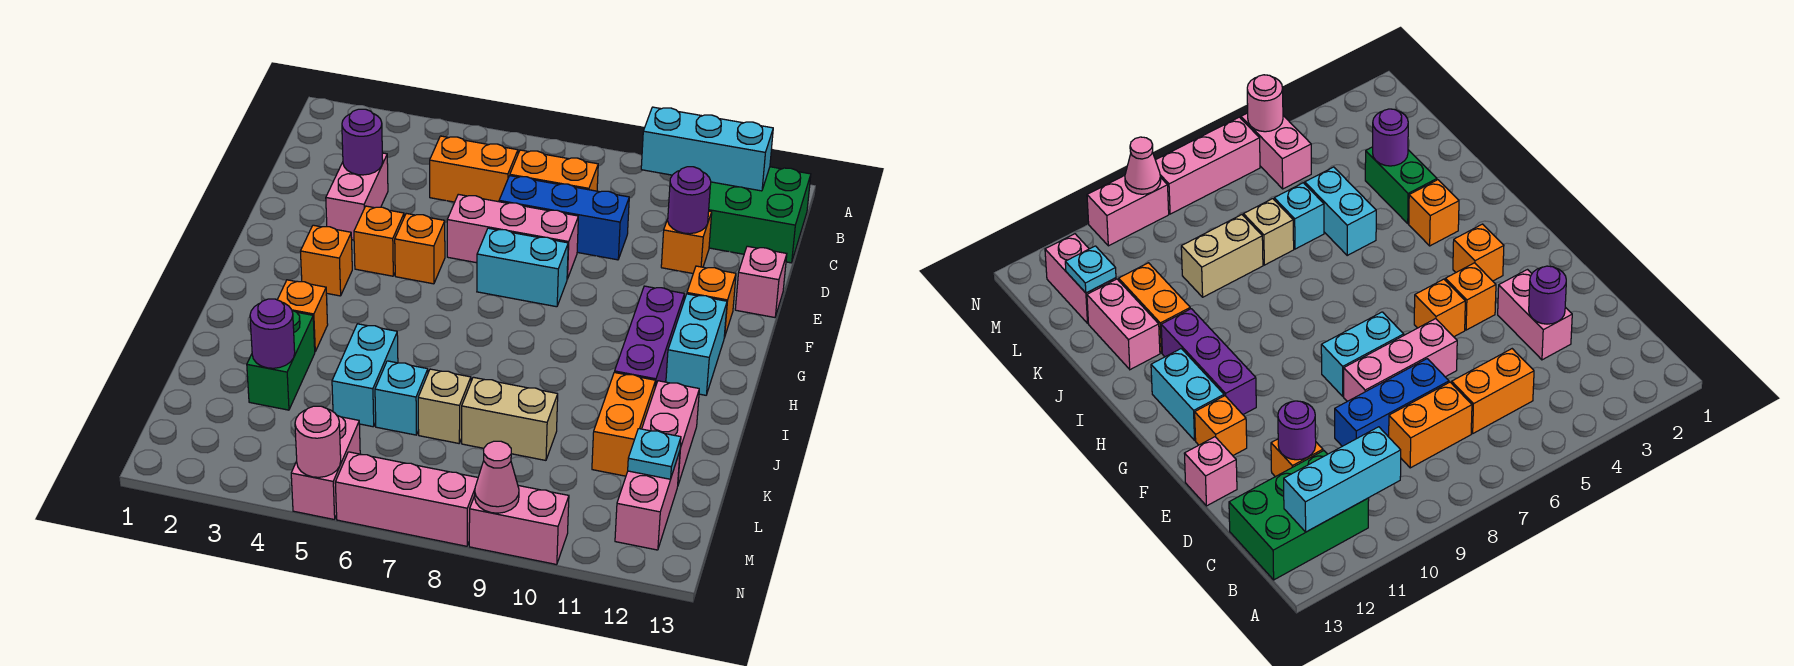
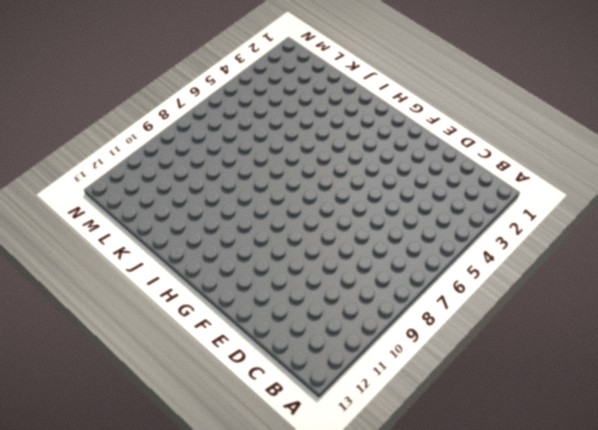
none -> green 2x3 brick [709,167,811,263]
none -> orange 1x2 brick [430,136,518,202]
none -> orange 1x2 brick [510,150,598,191]
none -> pink 1x2 brick [326,153,388,240]

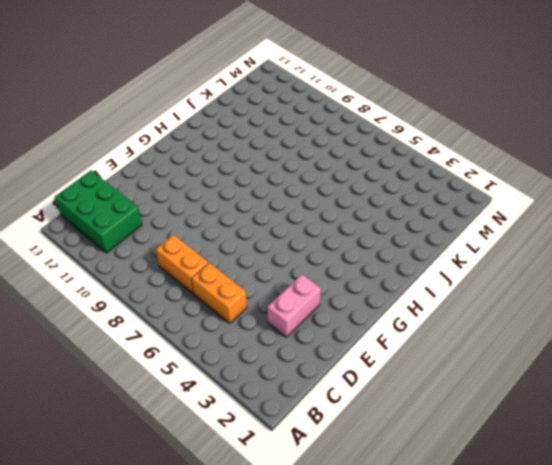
none -> blue 1x3 brick [499,176,629,260]
none -> orange 1x1 brick [661,211,712,273]
none -> pink 1x3 brick [447,194,578,279]
none -> pink 1x1 brick [735,246,787,317]

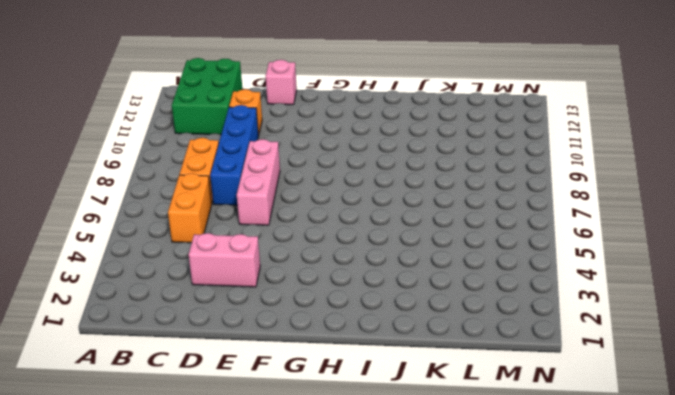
blue 1x4 brick [210,105,259,205] -> blue 1x3 brick [499,176,629,260]
none -> orange 1x1 brick [354,206,404,276]
none -> orange 1x1 brick [395,213,445,284]
none -> cyan 1x2 brick [477,228,568,307]
none -> orange 1x1 brick [687,266,736,338]

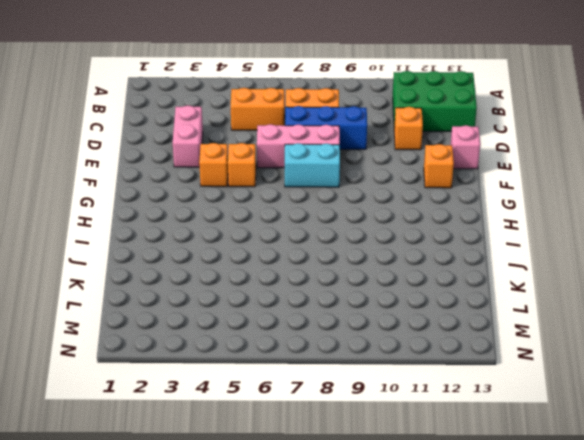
none -> orange 1x1 brick [300,225,352,296]
none -> purple 1x3 brick [615,286,684,387]
none -> cyan 1x2 brick [666,294,727,395]
none -> orange 1x1 brick [277,280,328,351]

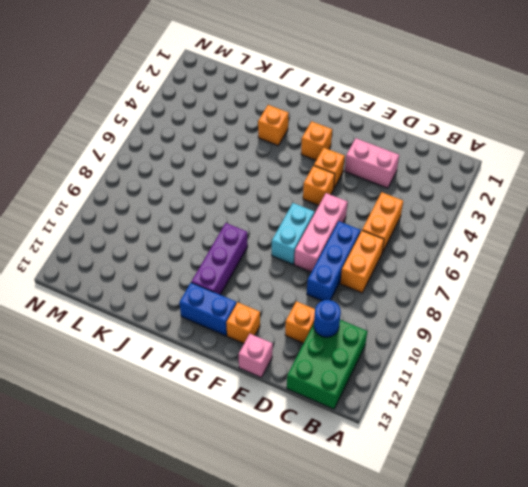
blue 1x1 round brick [314,300,341,337] -> none
blue 1x2 brick [179,283,236,336] -> cyan 1x2 brick [666,294,727,395]
purple 1x3 brick [191,223,248,295] -> purple 1x3 brick turned to [615,286,684,387]
none -> green 1x2 brick [247,311,315,410]
none -> cyan 1x2 brick [332,324,398,427]
none -> orange 1x2 brick [592,372,656,476]
none -> pink 1x2 brick [642,381,699,484]

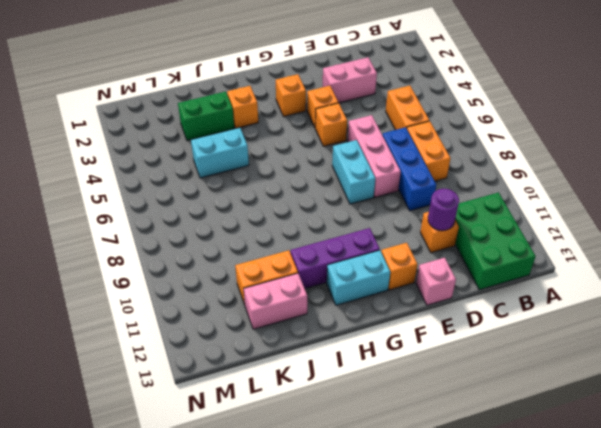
none -> cyan 1x1 brick [375,361,428,435]
none -> tan 1x1 brick [418,369,471,443]
none -> tan 1x2 brick [462,377,558,460]
none -> pink 1x2 brick [615,451,680,550]

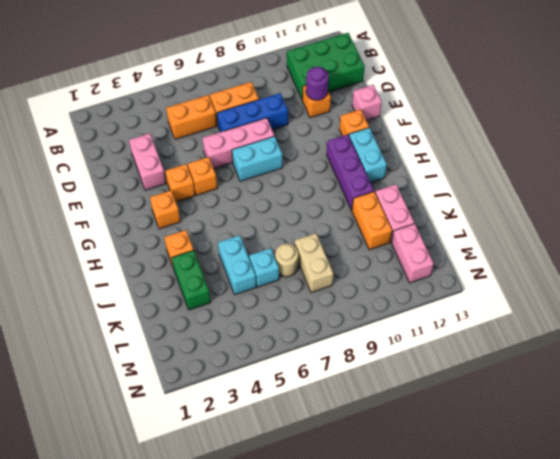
tan 1x1 round brick [275,244,298,277] -> tan 1x1 brick [418,369,471,443]
tan 1x2 brick [295,233,333,293] -> tan 1x2 brick turned to [462,377,558,460]
none -> pink 1x2 brick [291,416,360,520]
none -> pink 1x3 brick [335,452,478,546]
none -> pink 1x2 brick [469,486,569,565]
none -> cyan 1x3 brick [641,107,773,191]

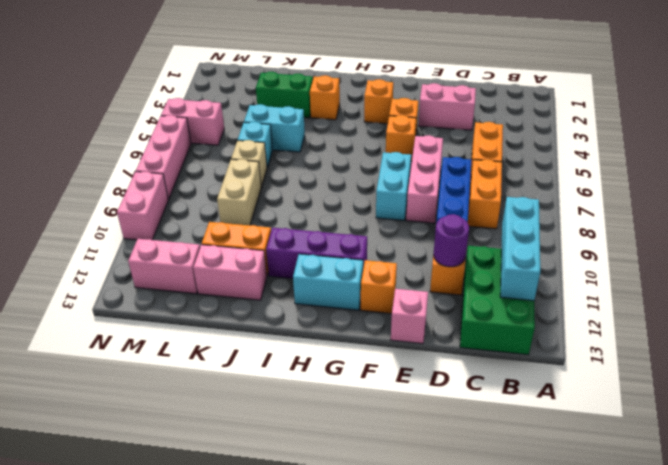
none -> purple 1x1 round brick [342,109,383,175]
none -> purple 1x1 round brick [250,299,295,368]
none -> cyan 1x1 plate [628,429,681,479]
none -> pink 1x1 round brick [295,406,341,477]

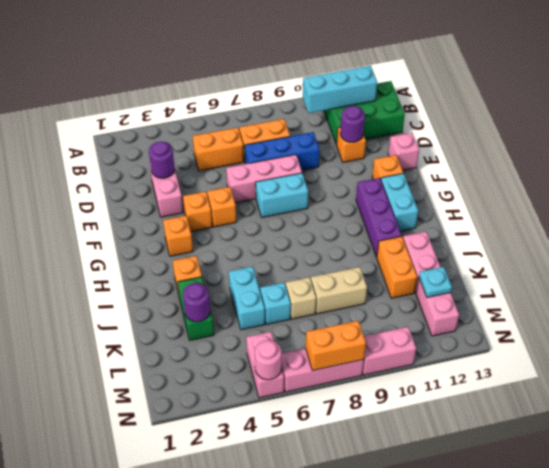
orange 1x2 brick [306,321,366,371] -> none
none -> pink 1x1 cone [475,441,519,513]

